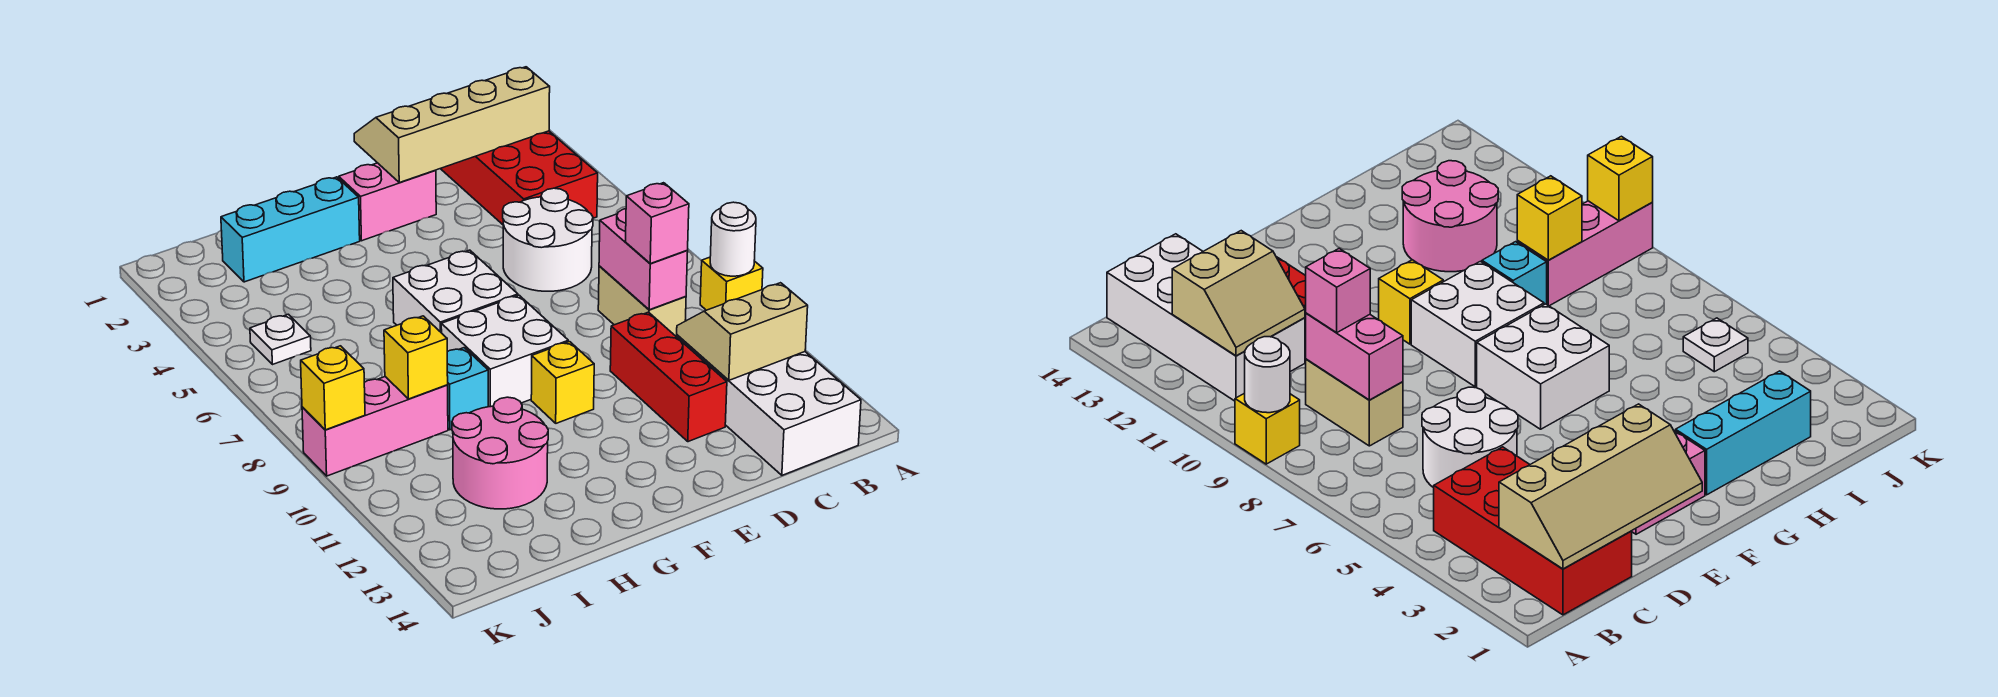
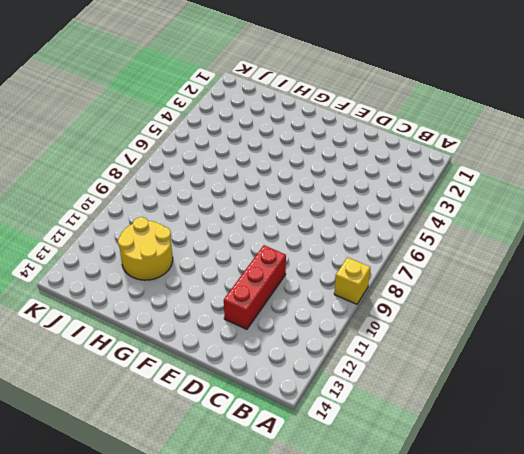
yellow 2x2 round brick [118,217,173,280] -> pink 2x2 round brick [452,397,548,509]
none -> red 2x4 brick [441,131,598,225]
none -> white 2x4 brick [677,335,861,475]
none -> white 2x2 round brick [503,188,593,291]

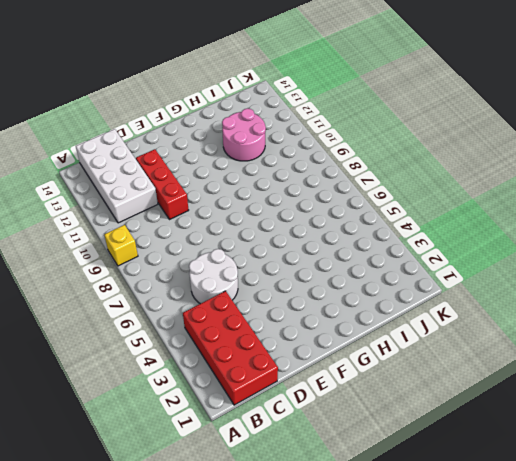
none -> tan 1x2 brick [598,266,686,337]
none -> pink 1x2 brick [339,163,436,241]
none -> white 2x2 brick [393,250,518,333]

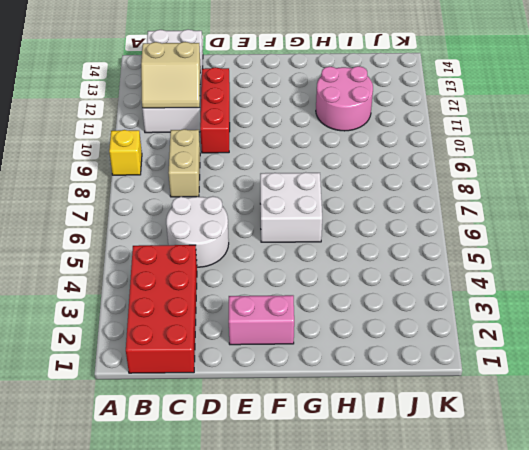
none -> white 2x2 brick [441,295,568,407]
none -> yellow 1x1 brick [531,342,594,423]
none -> cyan 1x3 brick [221,177,360,282]

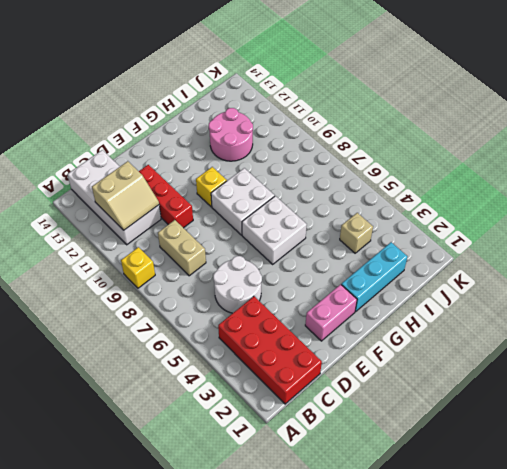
tan 1x1 brick [340,213,373,253] -> none
none -> cyan 1x1 brick [447,348,488,430]
none -> pink 1x3 brick [302,377,448,476]
none -> white 1x1 plate [250,314,311,365]

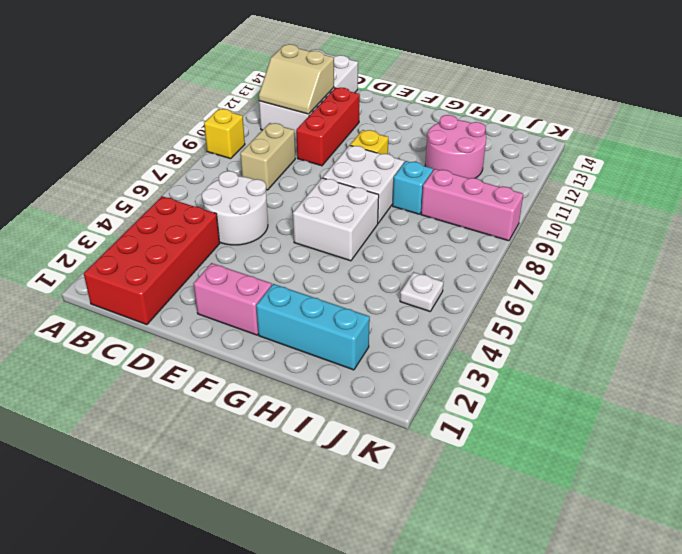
none -> white 1x1 round brick [710,202,756,276]
none -> tan 2x4 slope [354,67,550,183]
none -> pink 1x2 brick [599,209,688,310]

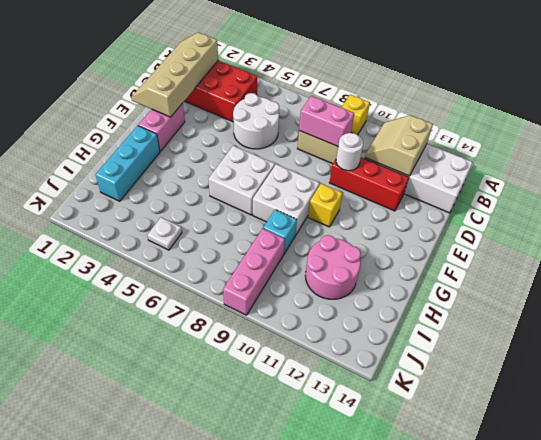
white 1x1 round brick [336,133,363,171] -> white 1x1 round brick moved to [710,202,756,276]
none -> yellow 1x1 brick [384,316,448,399]
none -> yellow 1x1 brick [301,346,365,430]
none -> pink 1x1 brick [626,183,689,264]

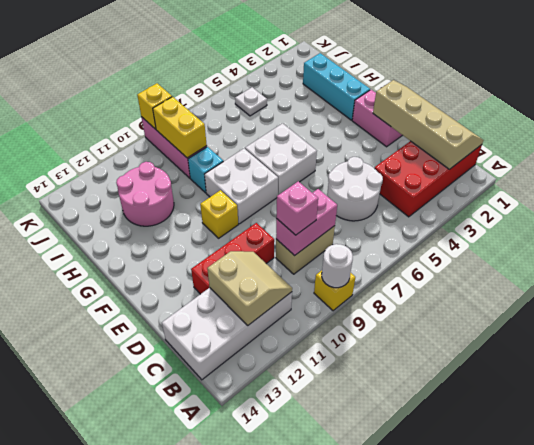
yellow 1x2 brick [153,97,207,158] -> yellow 1x1 brick [384,316,448,399]

